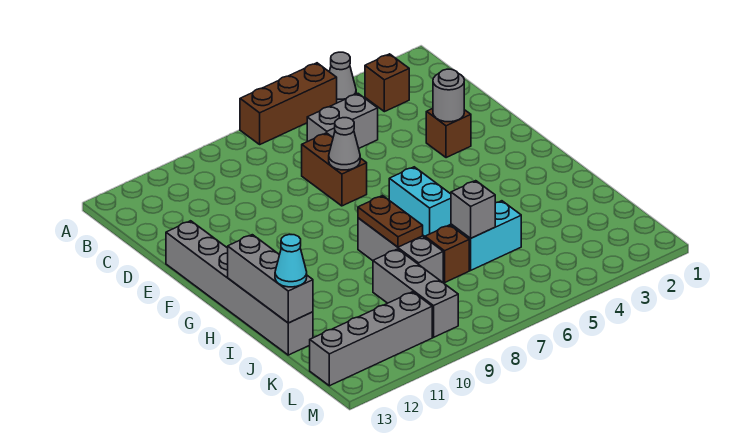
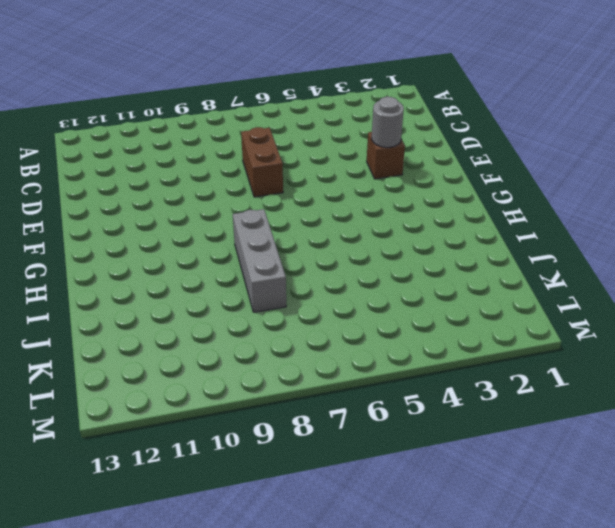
none -> grey 1x1 cone [329,52,356,103]
none -> brown 1x3 brick [240,63,337,144]
none -> brown 1x1 brick [365,54,409,112]

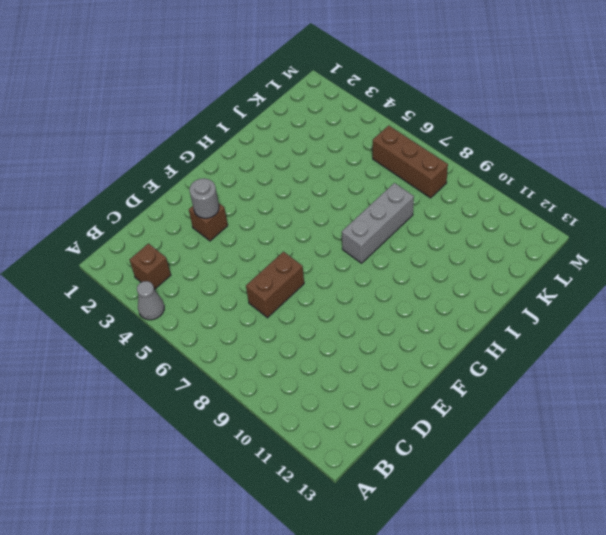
brown 1x3 brick [373,125,448,198] -> brown 1x3 brick moved to [240,63,337,144]
none -> grey 1x2 brick [307,94,378,148]
none -> grey 1x6 brick [166,221,313,355]
none -> cyan 1x2 brick [389,167,451,236]

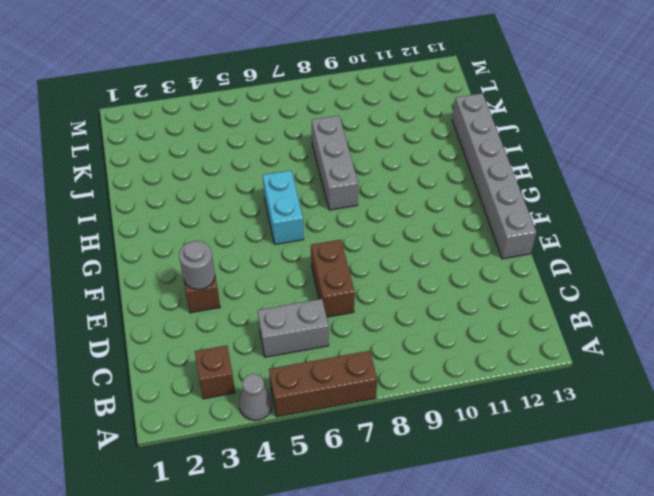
none -> cyan 1x2 brick [451,201,521,270]
none -> brown 1x1 brick [425,225,469,282]
none -> grey 1x3 brick [373,249,458,337]

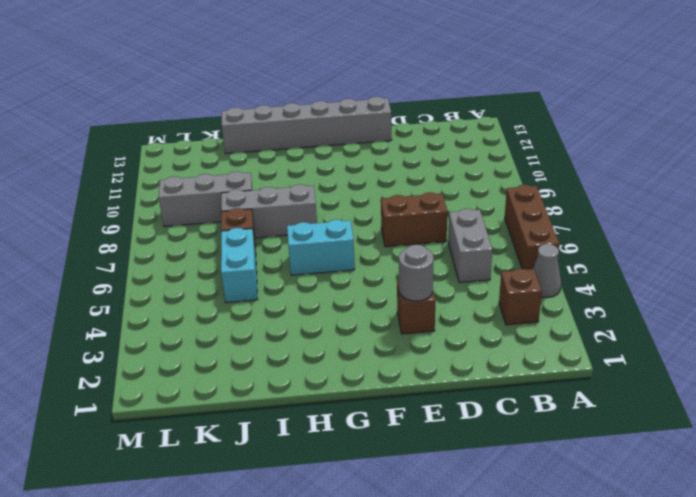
none -> grey 1x4 brick [310,292,432,386]
none -> grey 1x1 cone [329,118,360,170]
none -> brown 1x2 plate [358,196,423,247]

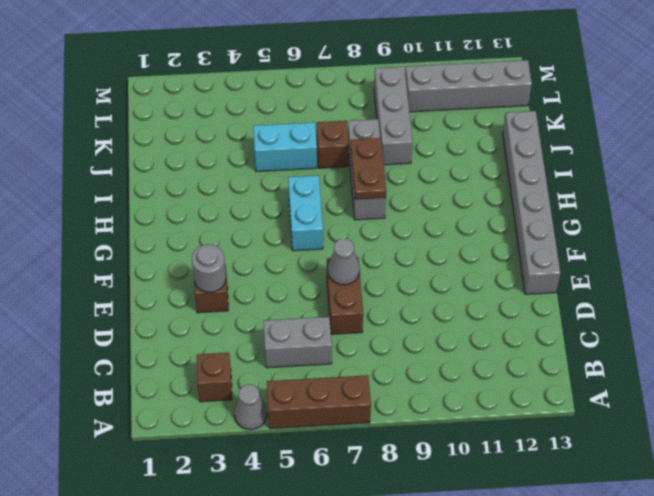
none -> grey 1x3 brick [228,235,313,323]
none -> grey 1x1 brick [451,181,495,238]
none -> cyan 1x1 cone [275,234,307,287]

